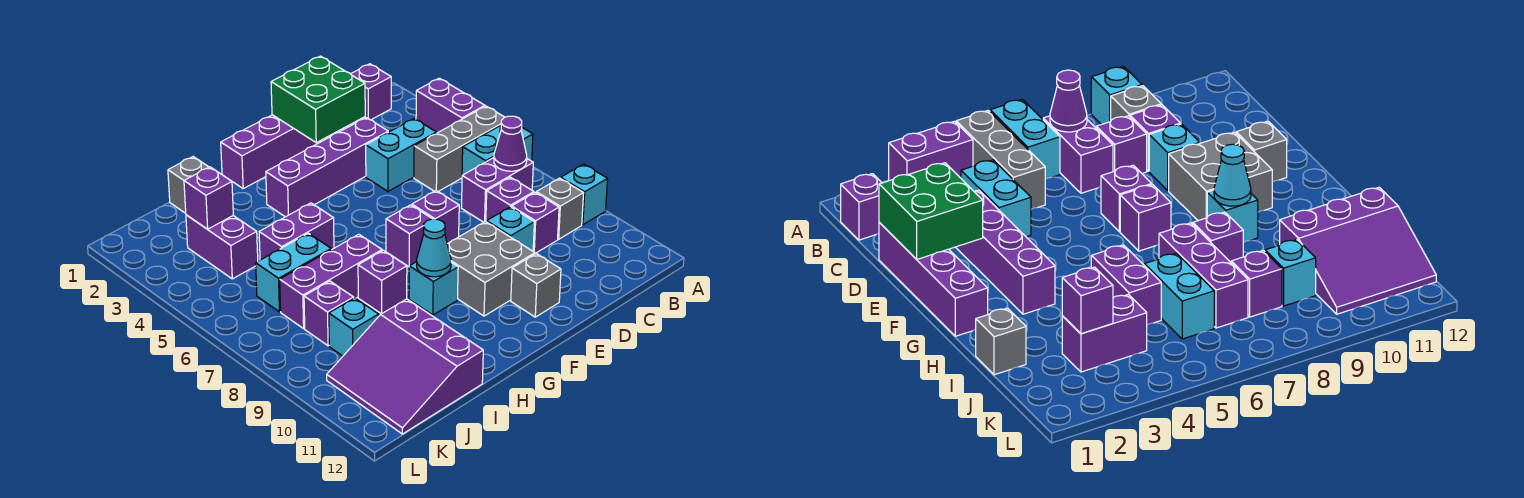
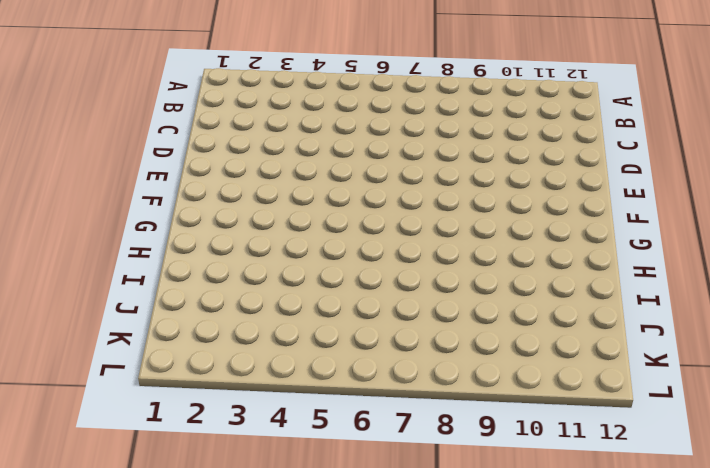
none -> purple 1x2 brick [416,78,485,133]
none -> grey 1x3 brick [414,106,505,191]
none -> cyan 1x2 brick [462,126,533,175]
none -> cyan 1x1 brick [561,164,608,225]

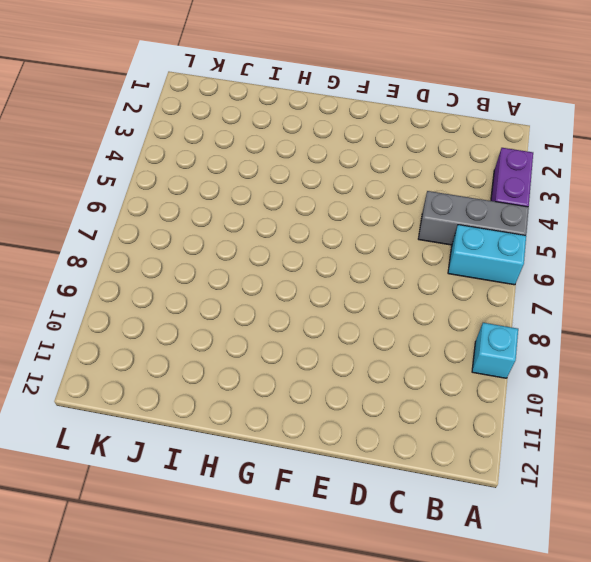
none -> purple 1x1 brick [351,64,391,120]
none -> purple 1x2 brick [461,158,533,222]
none -> grey 1x1 brick [536,178,584,239]
none -> cyan 1x2 brick [366,119,437,191]

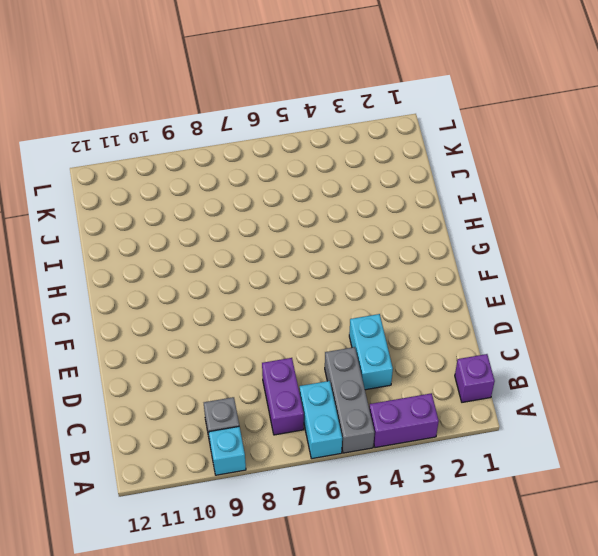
none -> purple 1x1 brick [486,177,534,222]
none -> purple 1x1 brick [512,193,559,253]
none -> purple 1x4 brick [221,115,343,188]
none -> purple 1x4 brick [266,118,388,217]

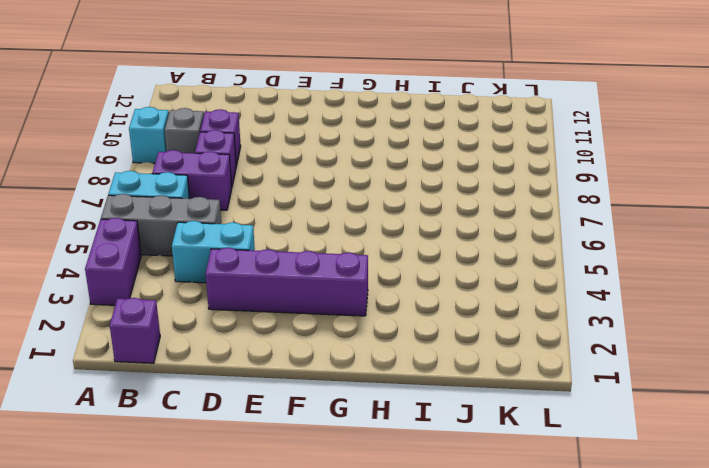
none -> purple 1x4 brick [221,115,343,188]
none -> cyan 1x1 brick [487,207,534,251]
none -> purple 1x1 brick [412,191,459,244]
none -> grey 2x2 brick [447,222,535,316]

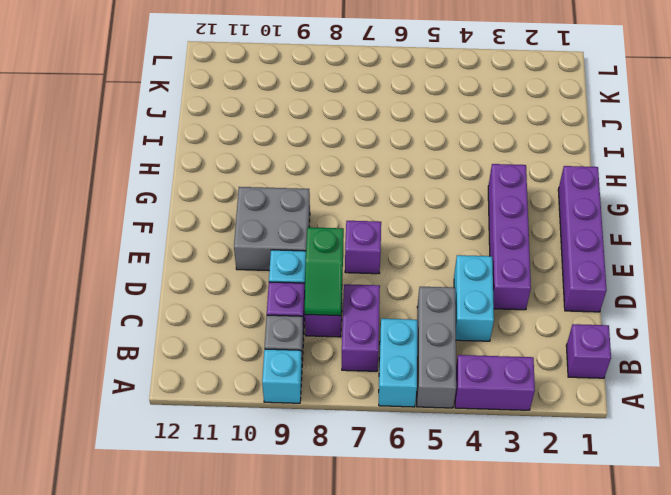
green 1x2 slope [305,227,344,316] -> none
none -> grey 1x1 brick [511,254,561,317]
none -> purple 1x1 brick [386,205,432,267]
none -> cyan 1x1 brick [409,262,458,315]
none -> purple 1x2 brick [259,203,334,260]

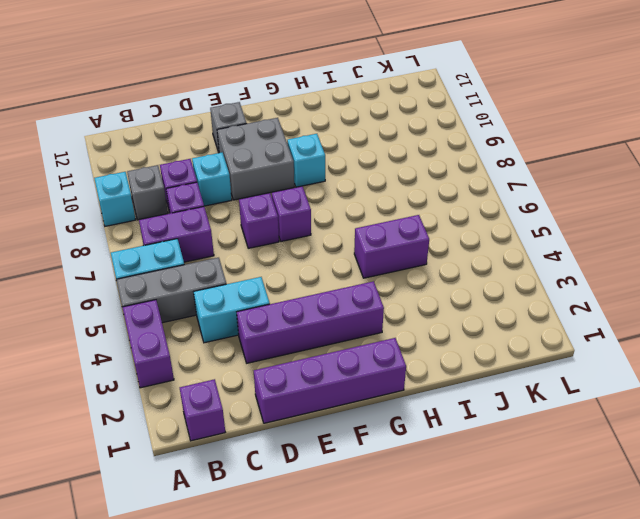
none -> purple 1x3 brick [280,234,382,329]
none -> purple 1x1 brick [358,250,407,314]
none -> grey 1x1 brick [168,157,209,213]
none -> cyan 1x2 brick [256,233,331,312]

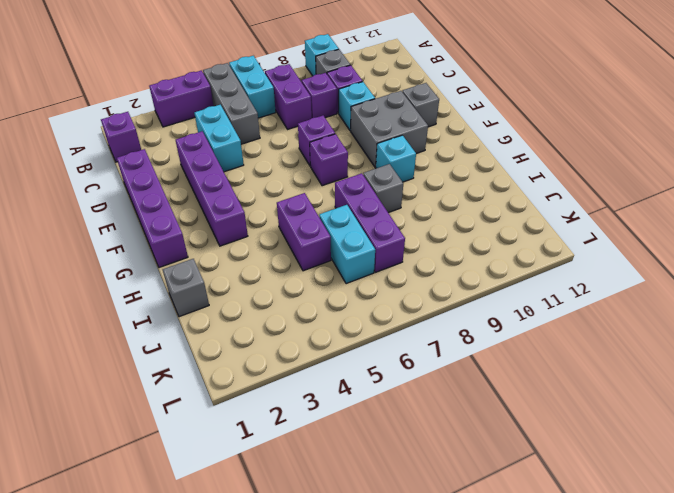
grey 1x1 brick [363,164,403,213] -> purple 1x1 brick [358,250,407,314]
none -> purple 3x3 slope [327,299,483,434]
none -> purple 1x2 brick [186,215,258,279]
none -> purple 1x1 brick [304,281,354,346]
none -> cyan 1x1 brick [329,298,379,356]

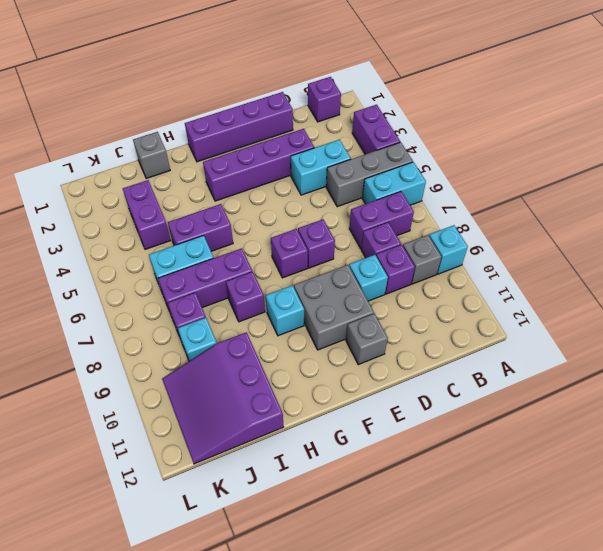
none -> purple 1x1 cone [494,116,527,171]
none -> green 2x2 brick [271,56,365,143]
none -> cyan 1x1 cone [417,219,451,277]
none -> purple 1x1 brick [184,167,233,229]

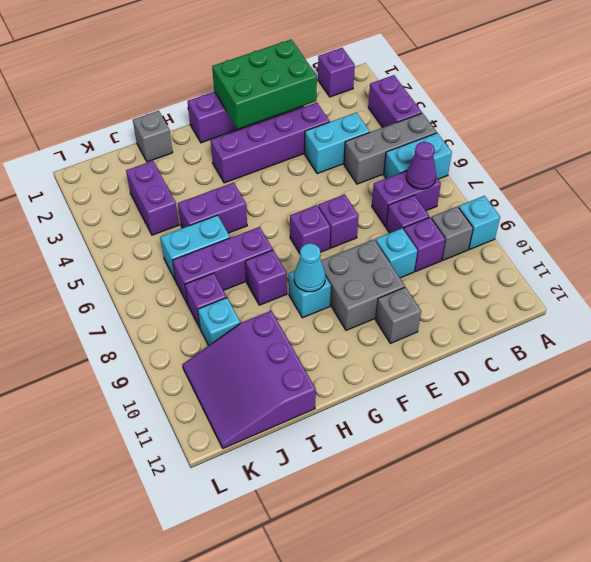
green 2x3 brick [212,39,317,129] -> green 2x2 brick [271,56,365,143]
none -> purple 1x1 brick [184,167,233,229]

